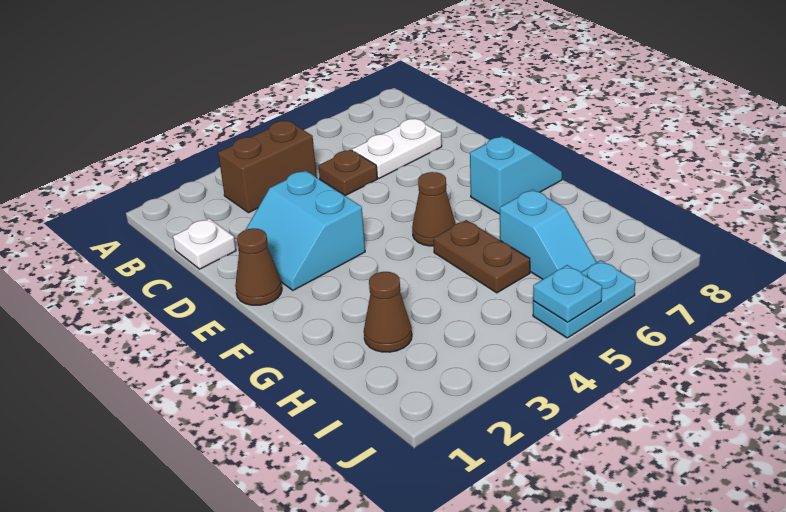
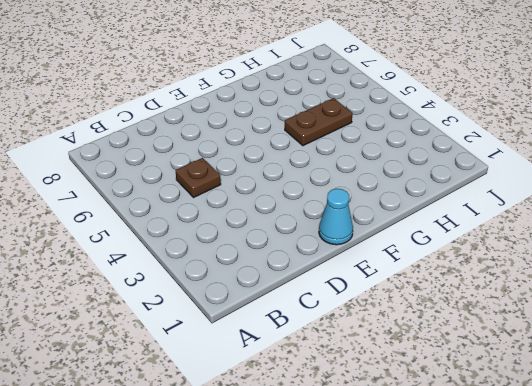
cyan 1x1 cone [319,189,353,245] -> brown 1x1 cone [235,228,282,305]
none -> brown 1x2 brick [218,120,317,213]
none -> white 1x1 plate [173,219,236,269]
none -> white 1x2 plate [352,119,442,178]

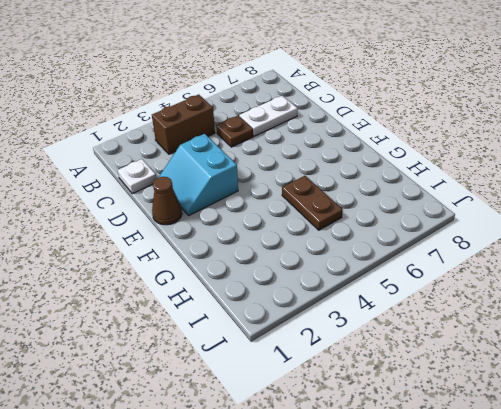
none -> brown 1x1 cone [412,172,456,246]
none -> cyan 1x2 slope [470,136,562,214]
none -> brown 1x1 cone [364,272,412,352]

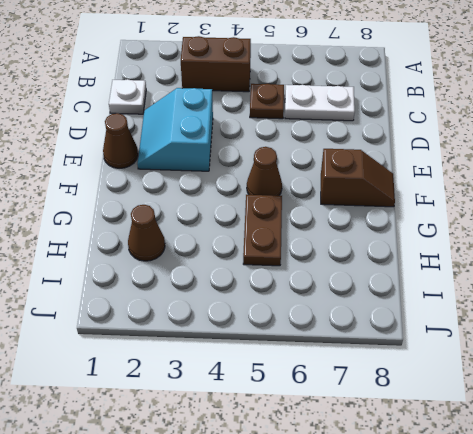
brown 1x2 slope [321,149,395,207] -> cyan 1x2 slope [470,136,562,214]
none -> cyan 1x2 slope [500,190,597,279]
none -> cyan 1x2 plate [533,260,635,338]
none -> cyan 1x1 plate [533,265,602,322]

